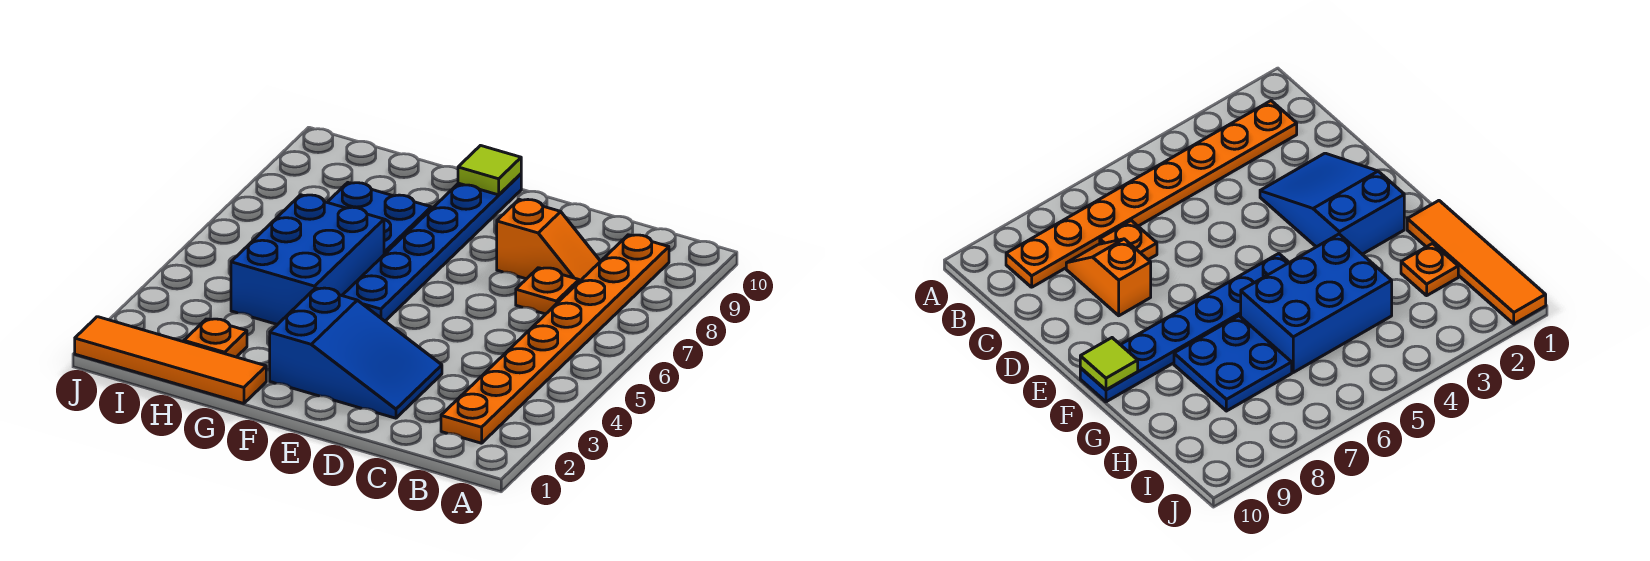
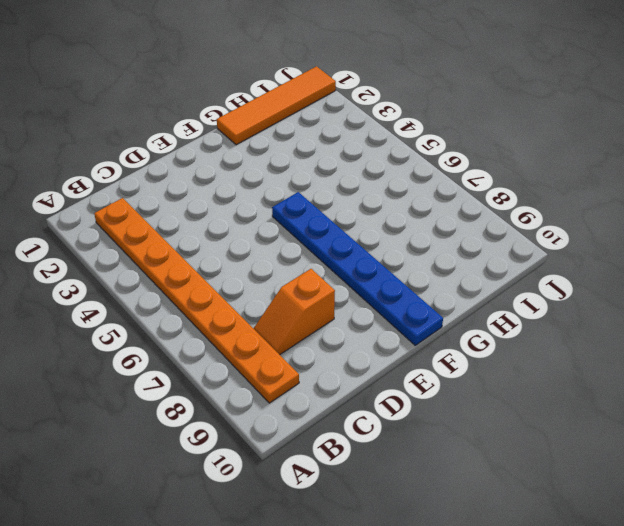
none -> orange 1x1 plate [516,268,579,314]
none -> blue 2x3 slope [270,288,442,418]

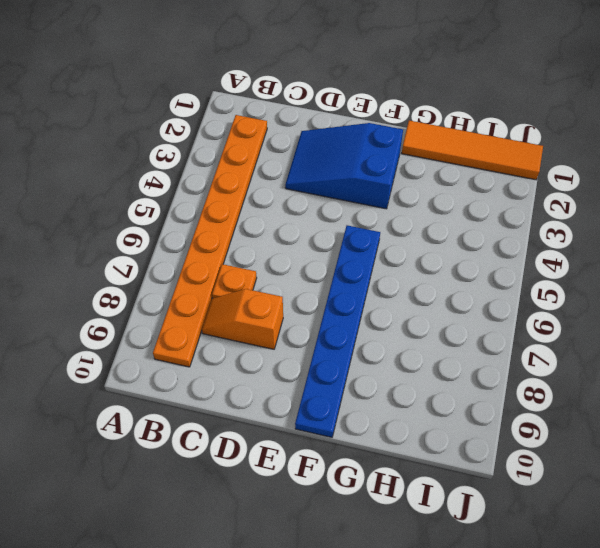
none -> blue 2x3 brick [231,195,384,325]
none -> blue 2x2 plate [327,183,431,255]

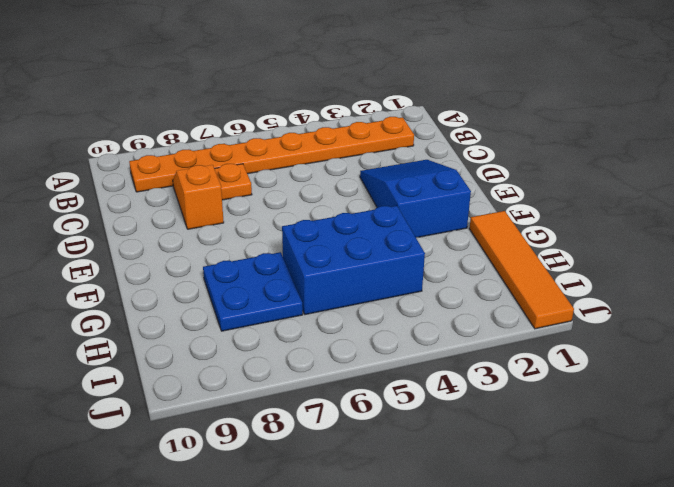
none -> blue 1x6 plate [342,174,521,321]
none -> orange 1x1 plate [184,319,247,357]

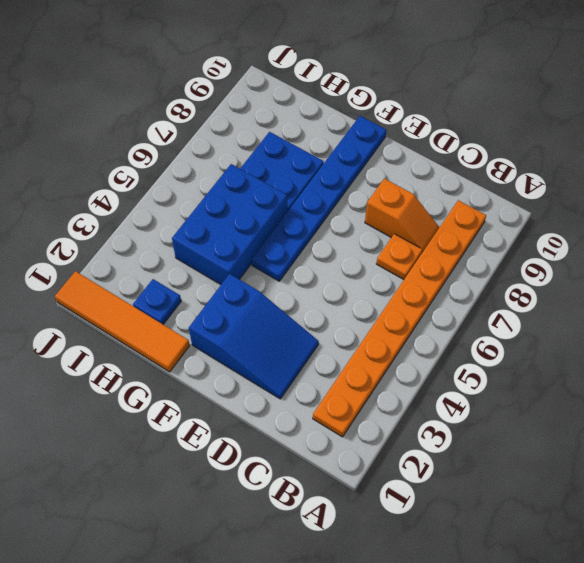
blue 1x1 plate [133,279,181,324] -> orange 1x1 plate [184,319,247,357]
none -> lime 1x1 tile [458,146,521,195]

